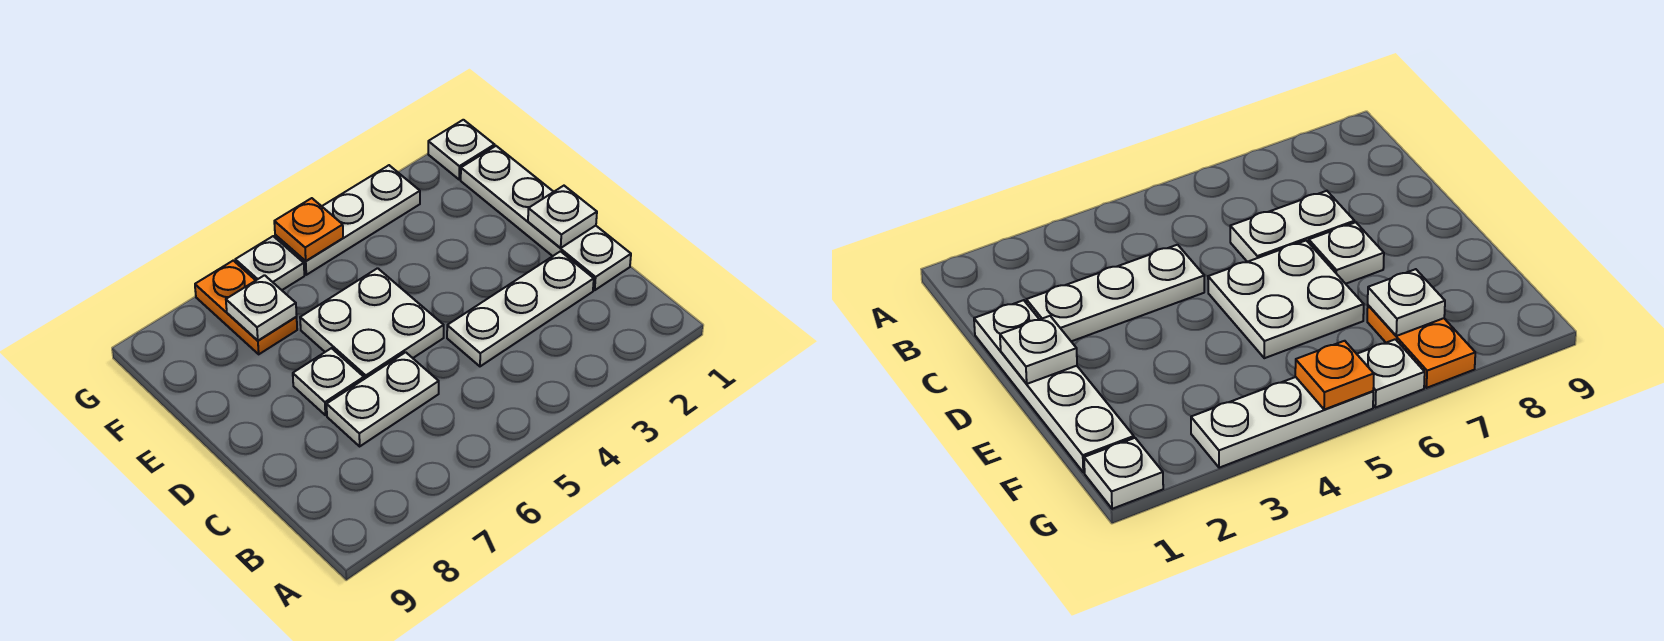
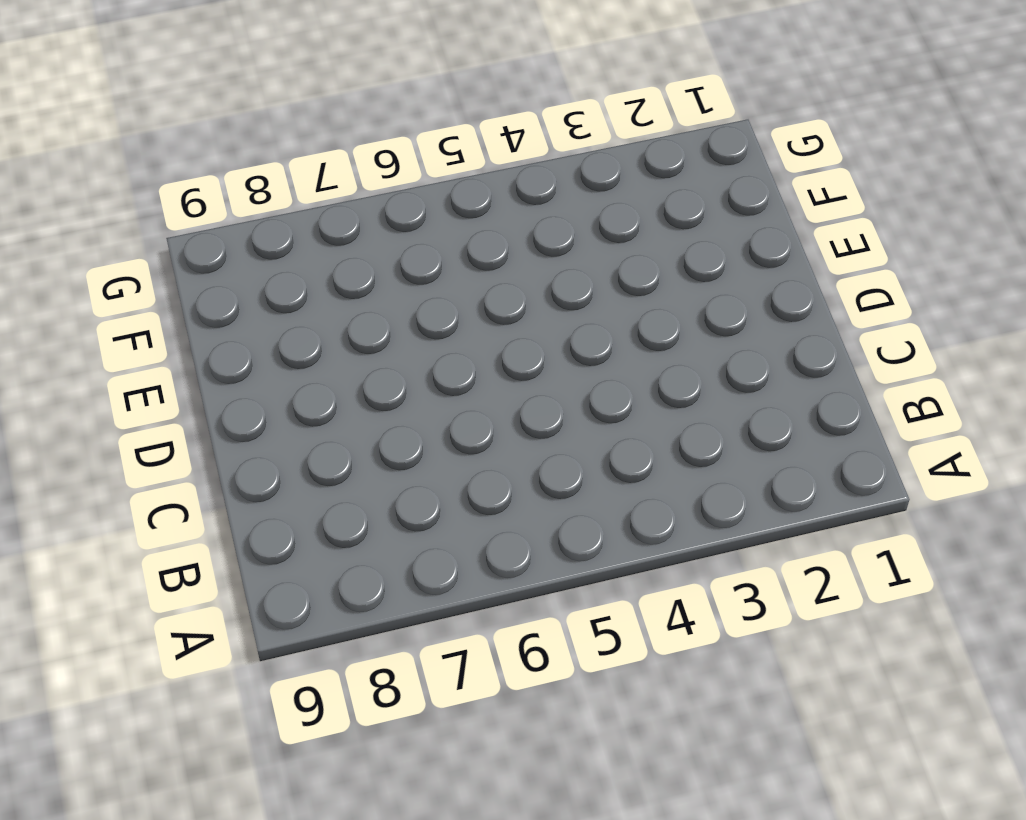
none -> white 1x4 plate [461,146,631,290]
none -> white 1x3 plate [447,251,594,366]
none -> white 1x2 plate [327,352,439,446]

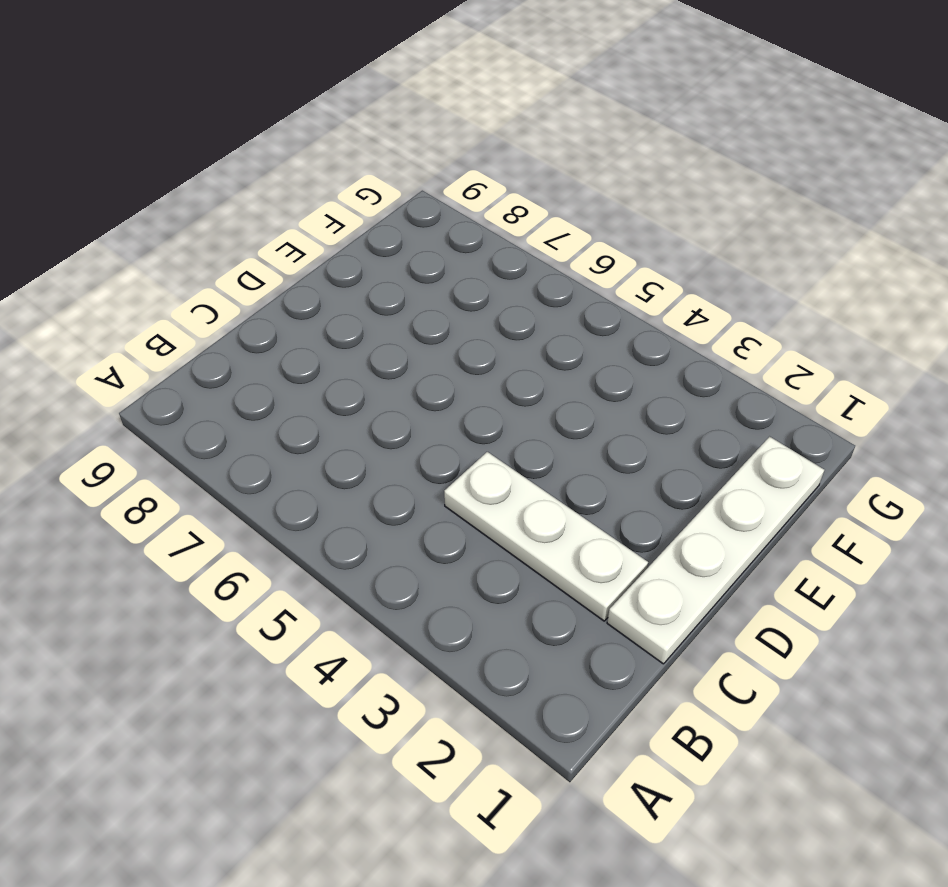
none -> white 1x2 plate [327,352,439,446]
none -> white 2x2 plate [300,268,444,379]
none -> white 1x1 plate [293,348,364,415]

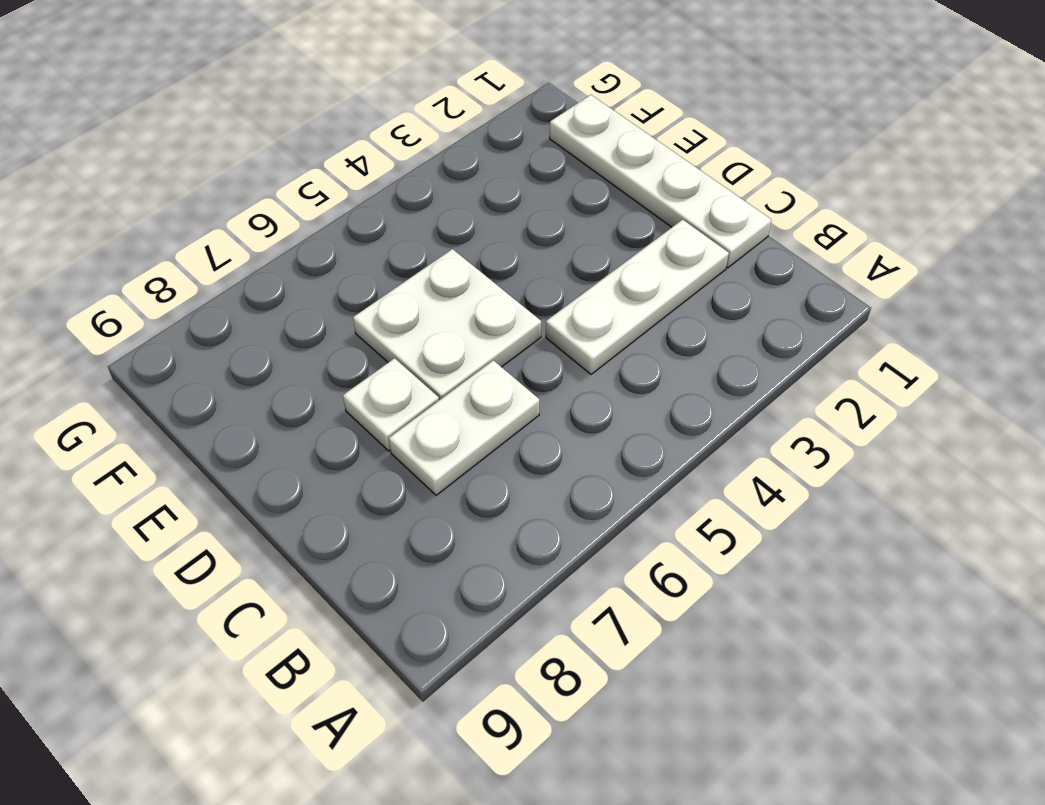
none -> orange 1x2 plate [195,261,297,354]
none -> white 1x1 plate [428,120,495,180]
none -> white 1x3 plate [275,165,420,275]

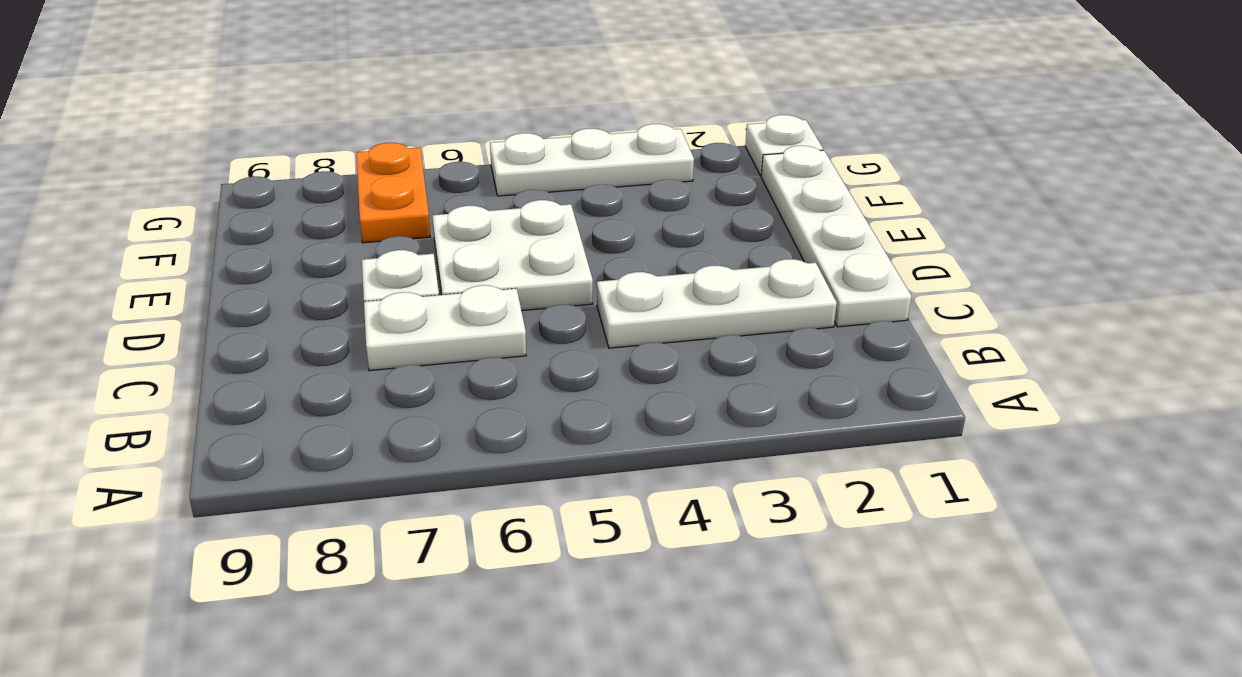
none -> white 1x1 plate [235,236,304,290]
none -> white 1x1 plate [528,186,597,248]
none -> white 1x1 plate [226,275,297,341]

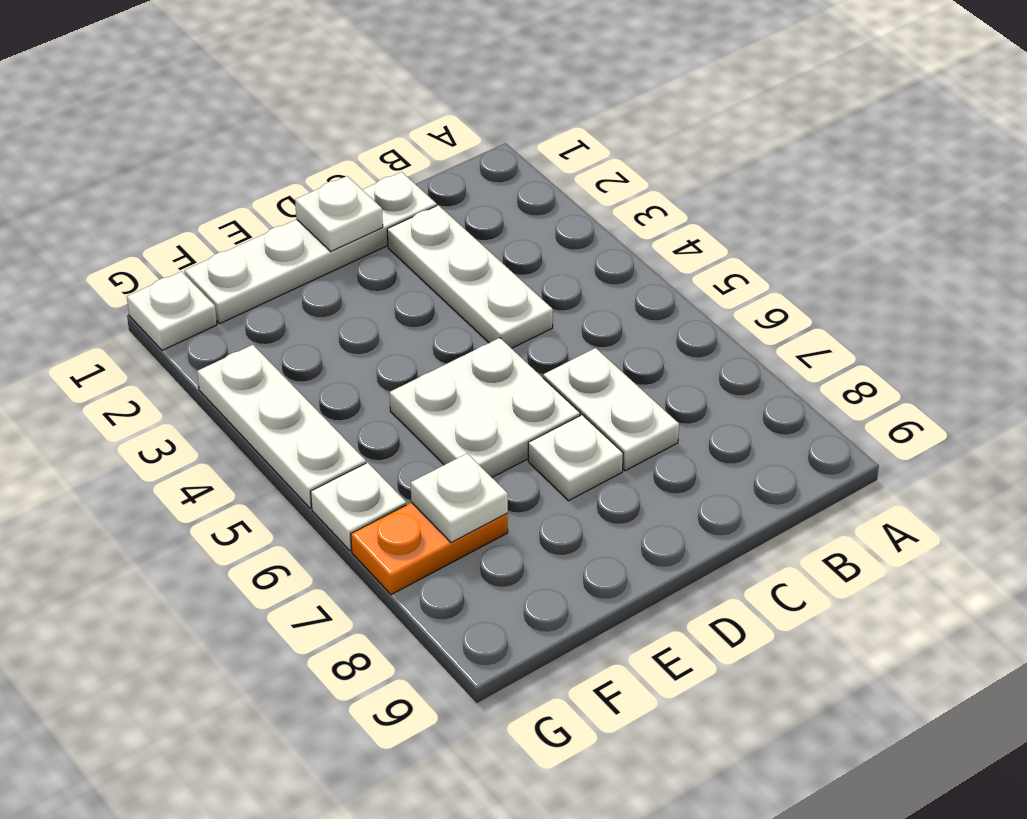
none -> orange 1x1 plate [274,198,343,261]

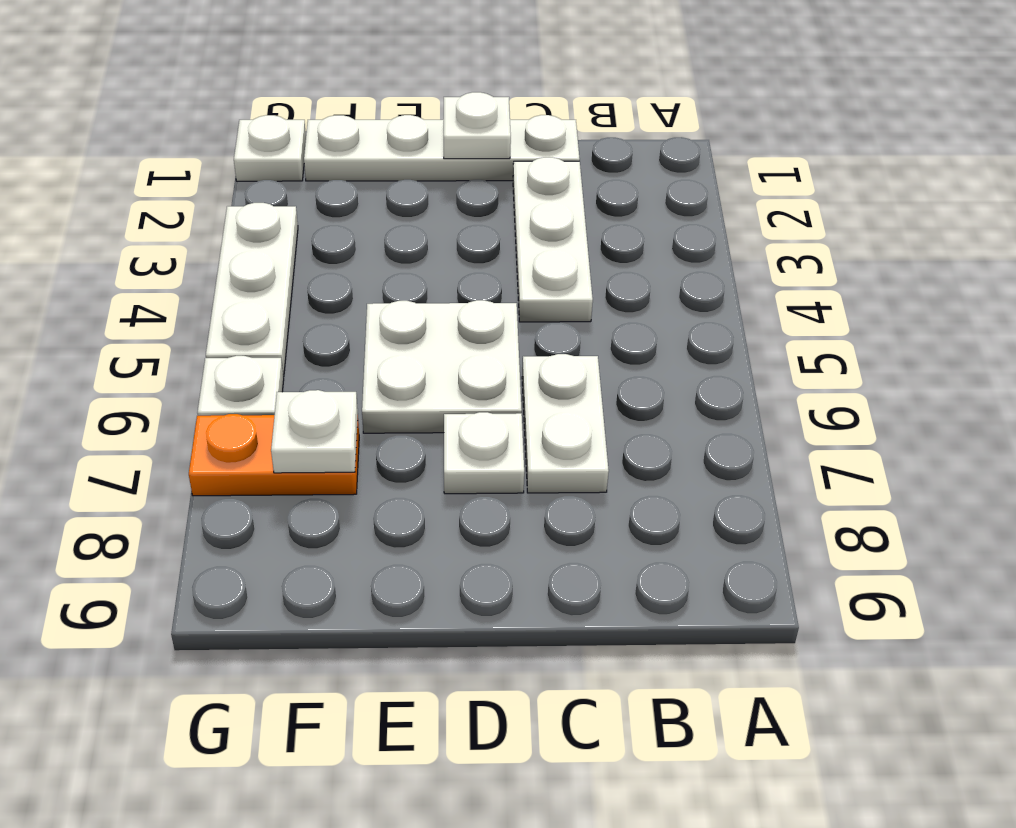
none -> orange 1x1 plate [274,198,343,261]

